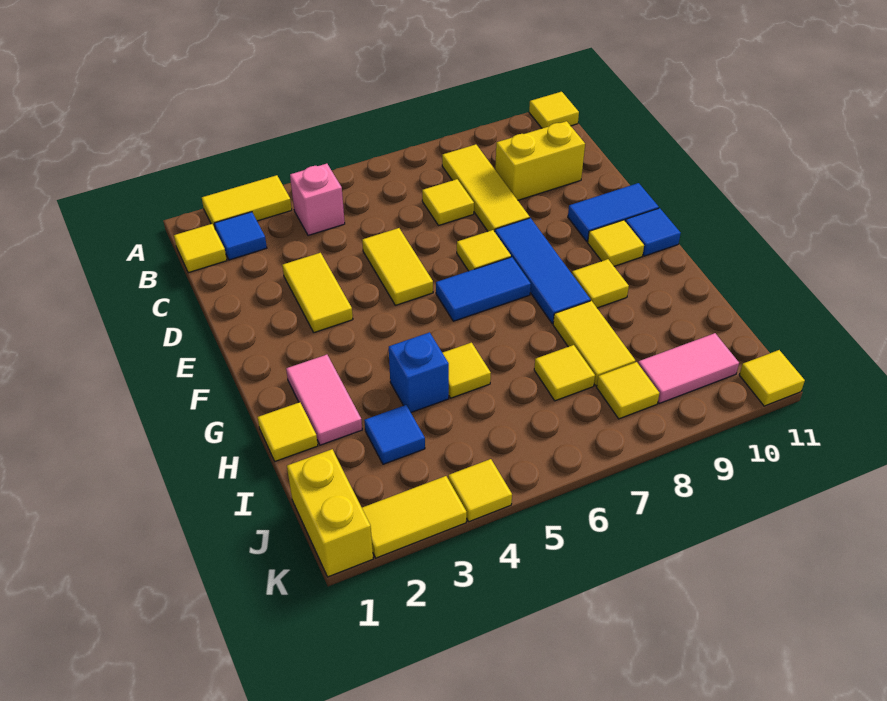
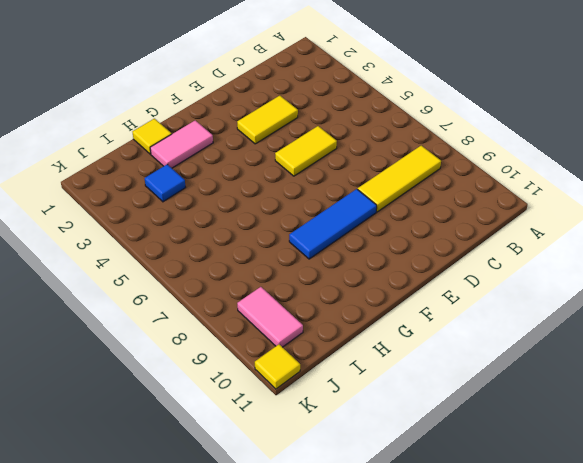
none -> yellow 1x2 tile [202,175,292,228]
none -> yellow 1x1 tile [529,92,579,128]
none -> yellow 1x1 tile [174,224,227,273]
none -> blue 1x1 tile [214,212,267,260]

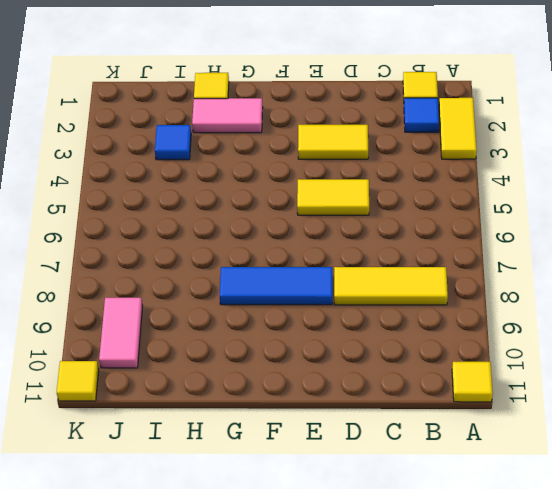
none -> pink 1x1 brick [290,164,345,235]
none -> yellow 1x1 tile [422,179,474,226]
none -> yellow 1x2 brick [495,121,585,200]
none -> yellow 1x1 tile [457,230,511,271]

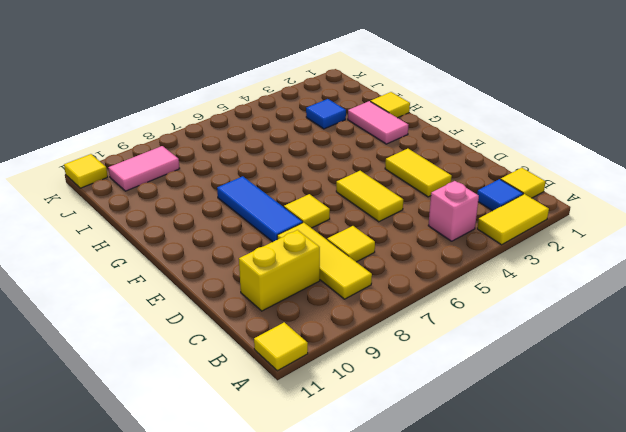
none -> blue 1x2 tile [568,183,659,242]
none -> blue 1x2 tile [436,257,531,321]
none -> yellow 1x1 tile [588,220,644,266]
none -> blue 1x1 tile [625,208,681,256]

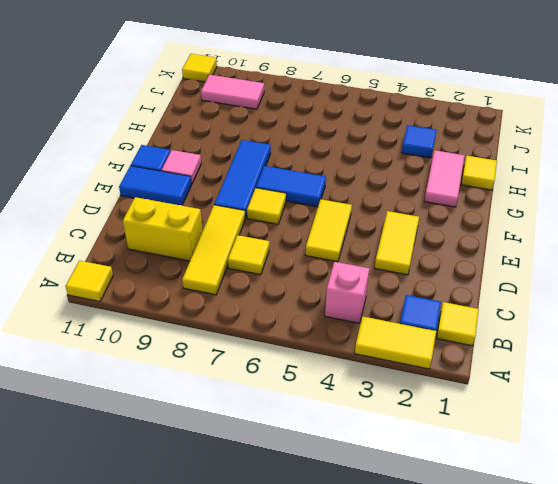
pink 1x1 tile [162,150,201,184] -> yellow 1x1 tile [588,220,644,266]
none -> yellow 1x1 tile [572,259,629,308]
none -> blue 1x1 brick [389,332,449,412]
none -> yellow 1x1 tile [443,343,491,398]
none -> yellow 1x2 tile [553,301,636,386]

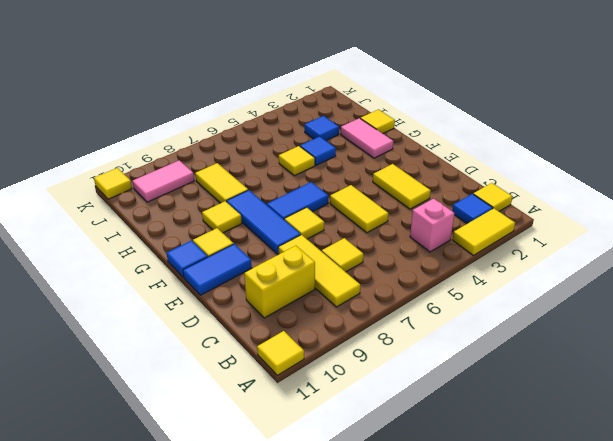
blue 1x1 tile [300,136,336,165] -> blue 1x1 brick [389,332,449,412]
none -> yellow 1x1 tile [534,345,595,401]
none -> yellow 1x2 brick [287,449,373,577]
none -> yellow 1x1 tile [597,362,660,419]
none -> yellow 1x2 tile [362,476,467,558]

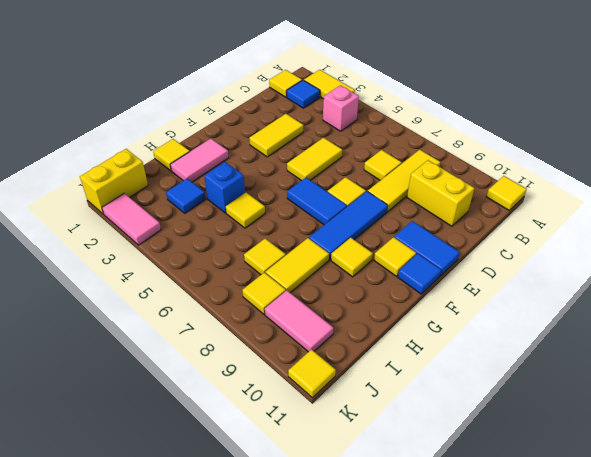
pink 1x2 tile [102,193,161,245] -> yellow 1x2 tile [362,476,467,558]
none -> yellow 1x1 tile [448,459,512,522]

